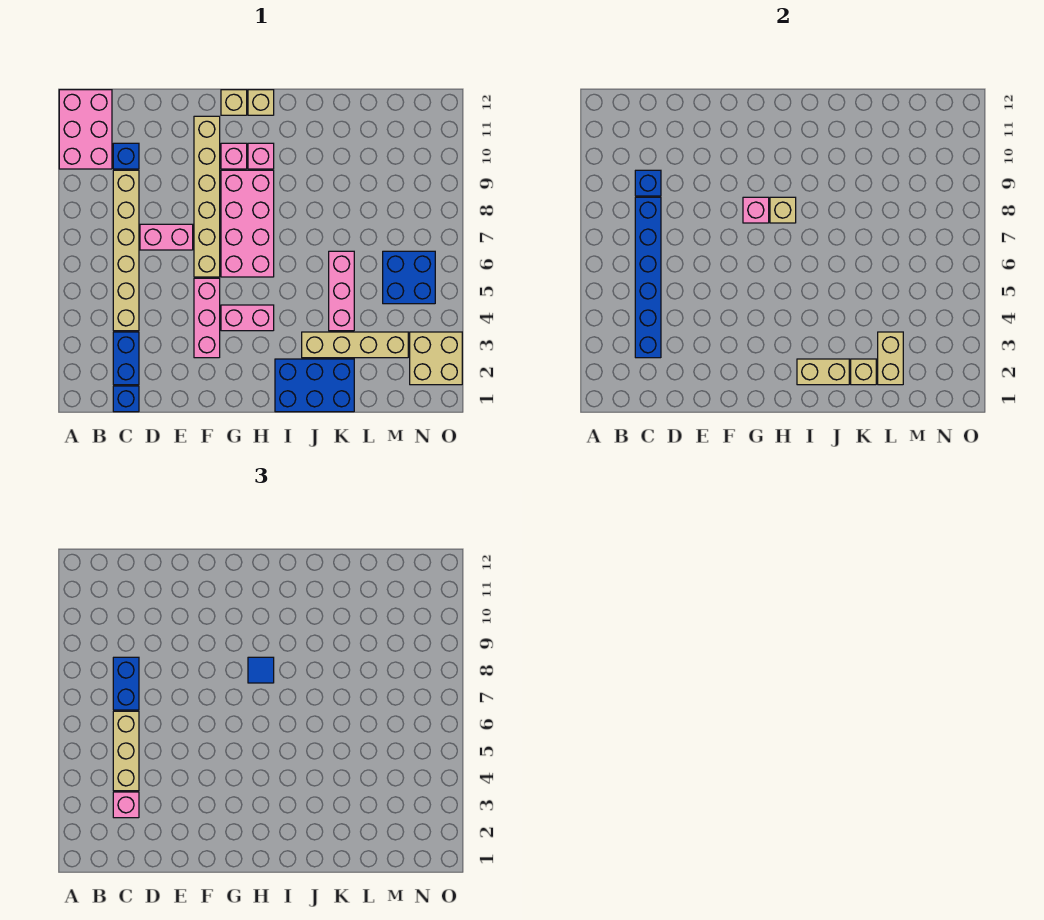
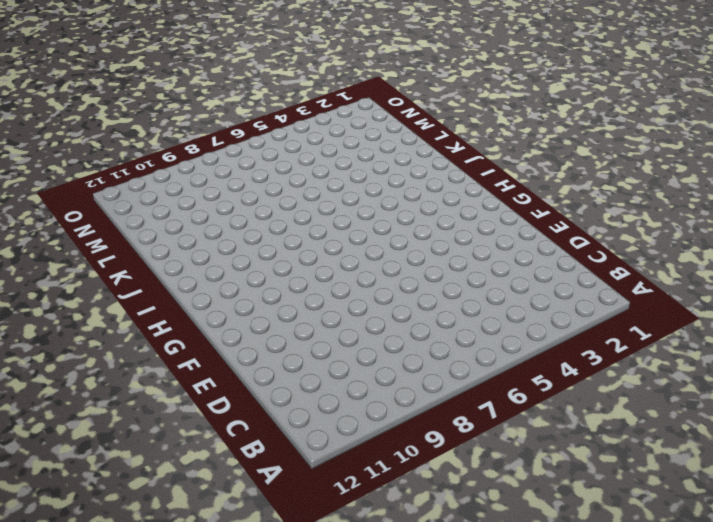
none -> pink 2x3 brick [59,90,112,169]
none -> blue 1x1 brick [113,386,139,412]
none -> blue 1x2 brick [113,332,139,385]
none -> tan 1x6 brick [113,170,139,331]

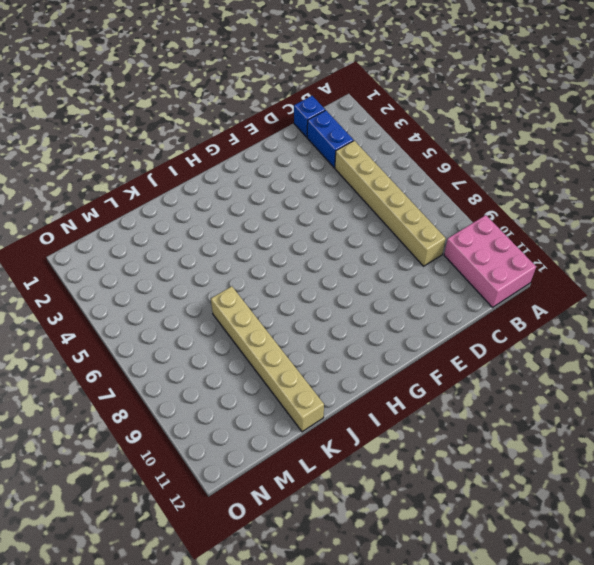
tan 1x6 brick [211,286,324,432] -> tan 1x6 brick moved to [194,116,220,277]
none -> blue 1x1 brick [113,143,139,169]
none -> pink 1x2 brick [140,224,193,250]
none -> pink 1x3 brick [194,278,220,358]
none -> pink 1x2 brick [221,305,274,331]

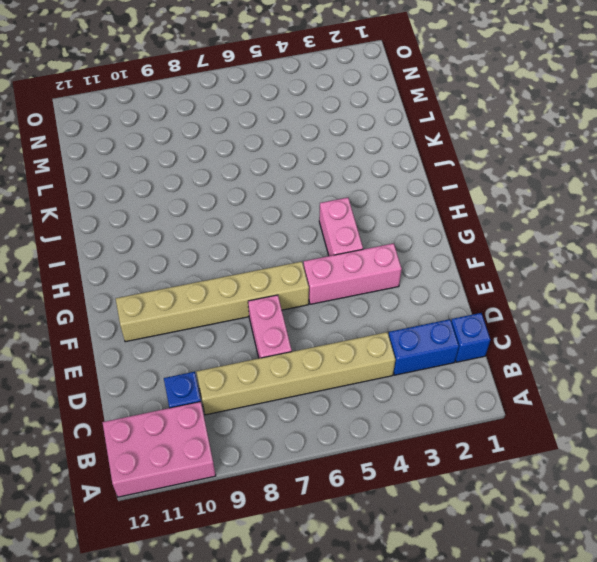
none -> pink 2x4 brick [221,170,274,277]
none -> pink 1x1 brick [221,143,247,169]
none -> tan 1x1 brick [221,90,247,115]
none -> pink 1x1 brick [248,143,274,169]

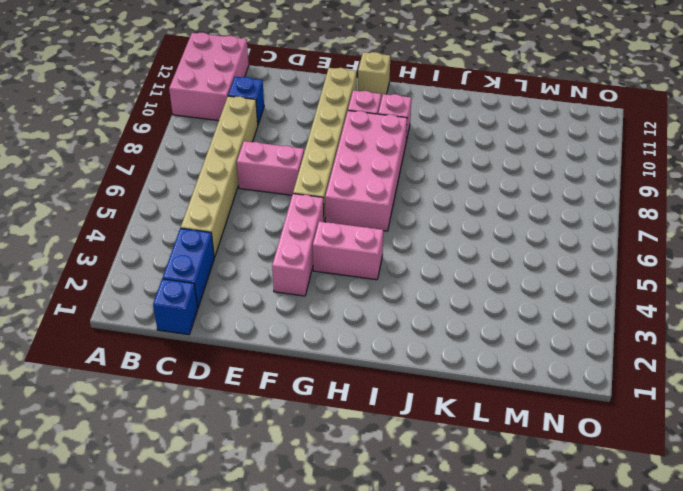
none -> tan 1x1 brick [248,90,274,115]
none -> blue 2x3 brick [275,359,354,412]
none -> tan 1x4 brick [302,332,408,358]
none -> pink 1x3 brick [329,251,354,331]

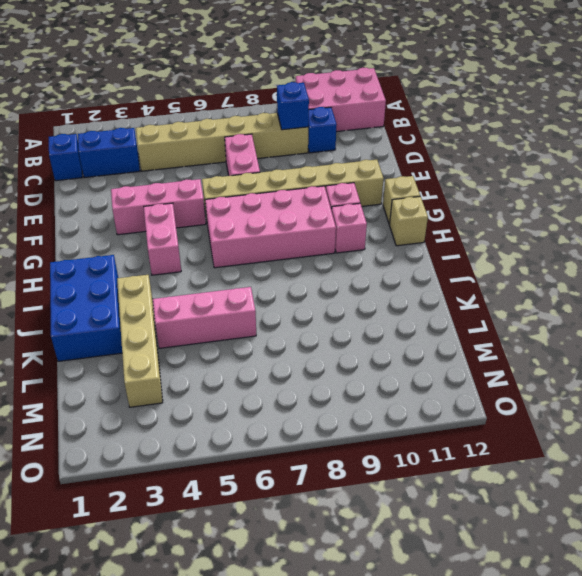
none -> blue 2x2 brick [383,251,435,304]
none -> tan 2x2 brick [410,332,462,385]
none -> blue 1x6 brick [635,197,661,358]
none -> pink 1x1 brick [743,197,769,223]

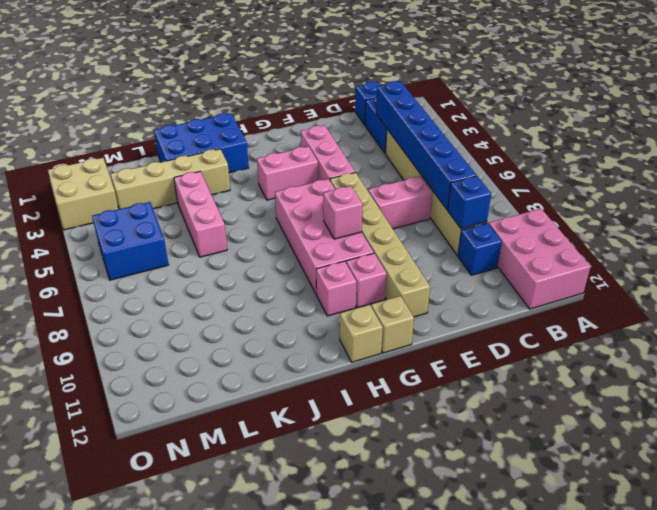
none -> tan 1x1 brick [770,197,796,223]
none -> tan 1x2 brick [797,359,849,385]
none -> tan 1x1 brick [851,359,876,385]
none -> tan 1x2 brick [878,332,903,385]

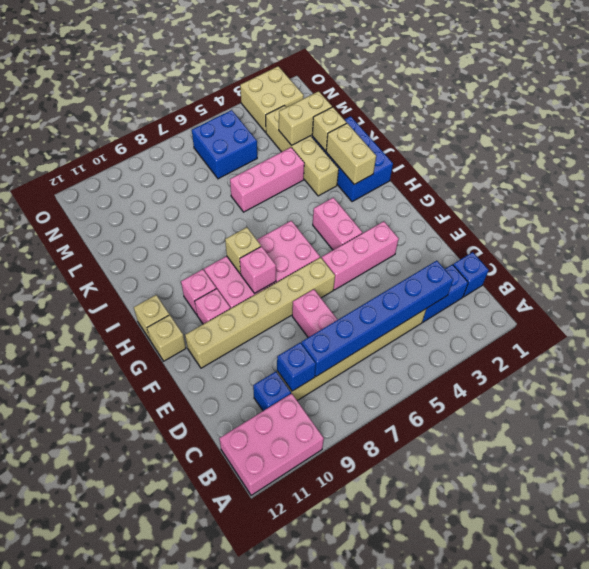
none -> pink 1x1 brick [113,792,139,818]
none -> tan 1x3 brick [113,711,139,791]
none -> blue 1x2 brick [113,657,139,710]
none -> blue 1x1 tile [248,657,274,683]

